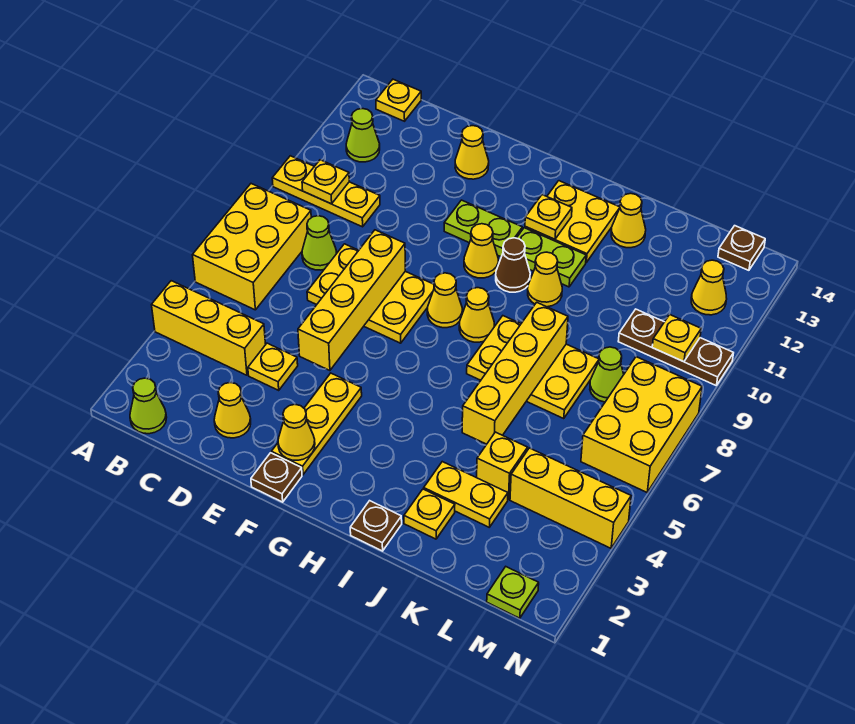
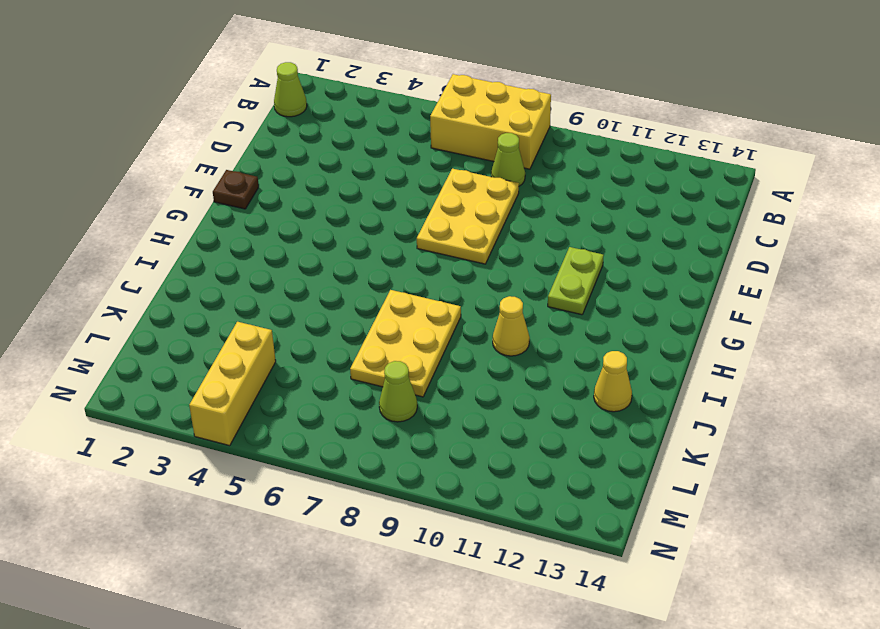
none -> yellow 1x3 brick [152,281,266,375]
none -> yellow 1x3 plate [272,156,380,227]
none -> lime 1x1 cone [346,109,380,162]
none -> yellow 1x1 plate [376,79,421,121]

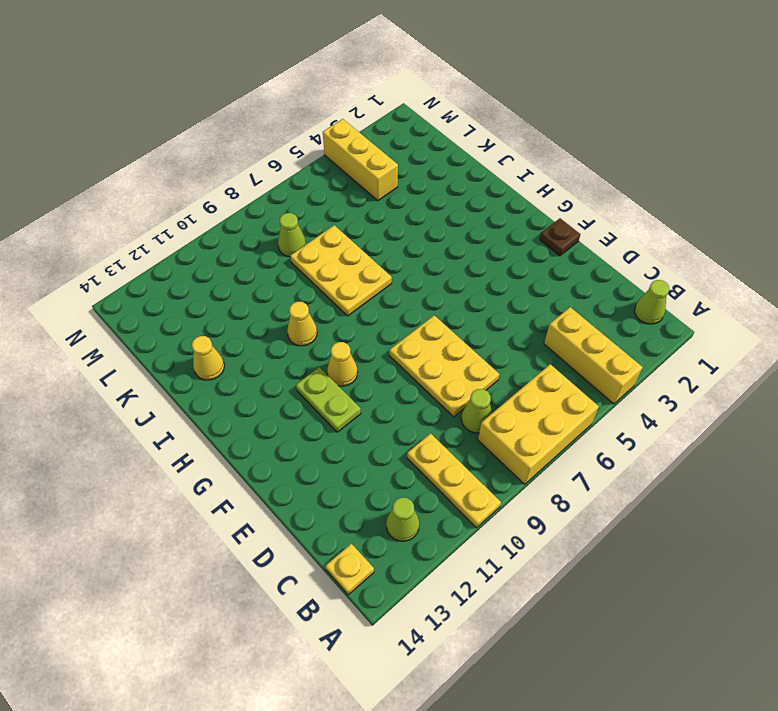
none -> yellow 1x1 cone [214,383,251,438]
none -> yellow 1x1 plate [248,343,298,390]
none -> yellow 1x1 cone [455,126,489,179]
none -> yellow 1x3 plate [272,373,362,475]

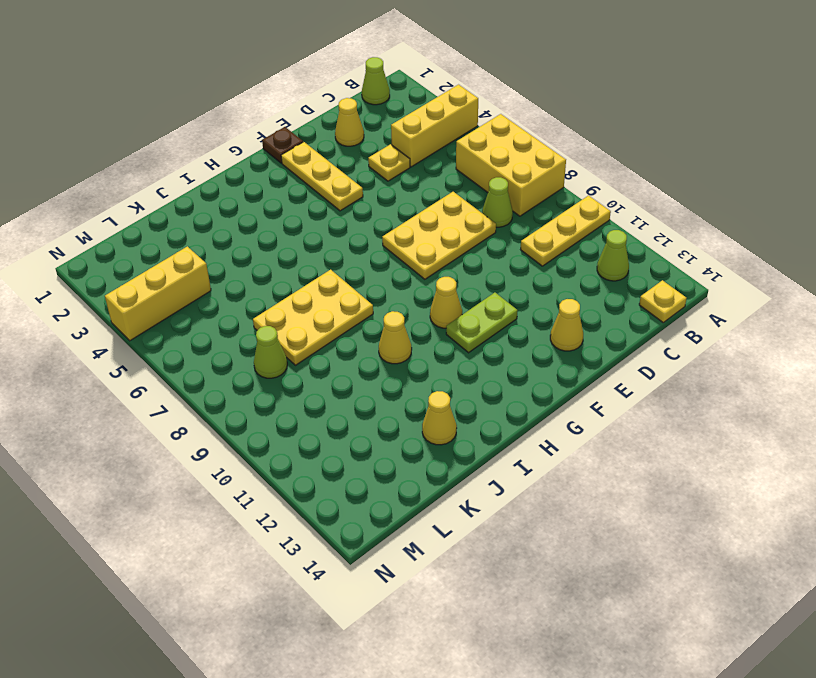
none -> yellow 1x1 cone [427,273,462,328]
none -> yellow 1x1 cone [459,288,494,342]
none -> brown 1x1 cone [496,238,530,292]
none -> lime 1x2 plate [517,228,586,287]

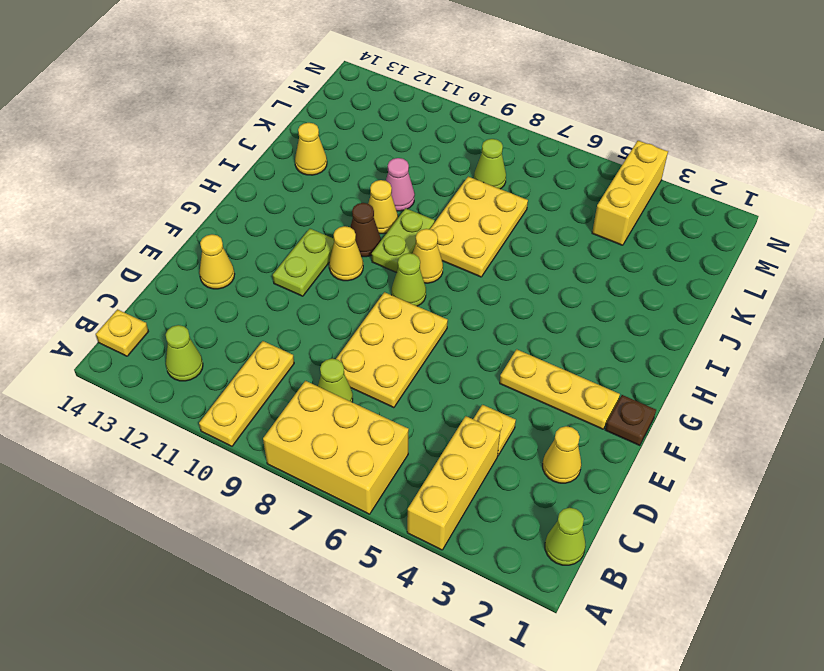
lime 1x1 cone [392,253,426,306] -> yellow 1x1 cone [427,273,462,328]
lime 1x2 plate [372,208,435,273] -> lime 1x2 plate moved to [517,228,586,287]
pink 1x1 cone [386,158,415,211] -> none
none -> yellow 2x2 plate [525,181,620,262]
none -> brown 1x1 plate [350,501,402,551]
none -> yellow 1x1 plate [404,489,455,539]
none -> yellow 1x2 plate [424,462,508,527]

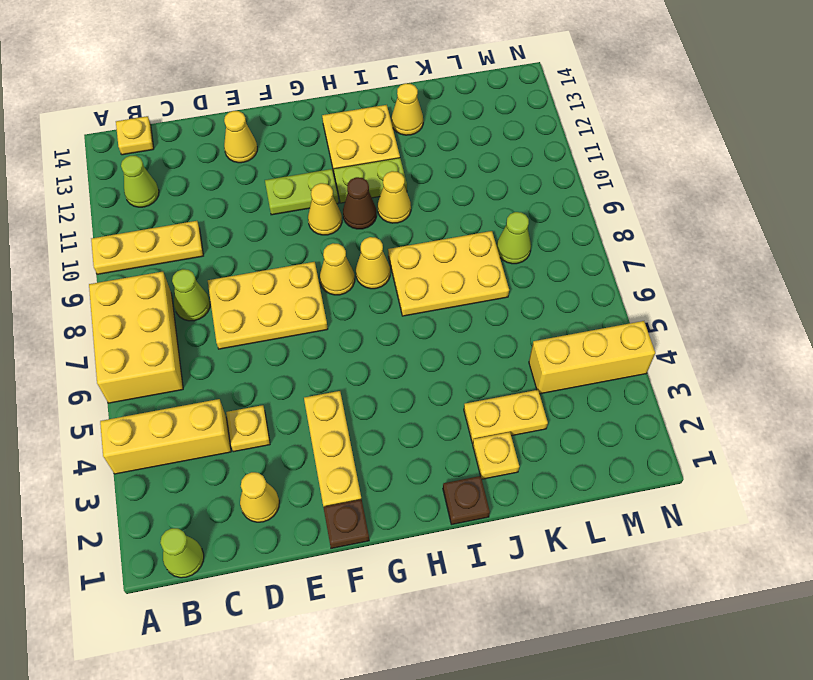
none -> yellow 1x1 brick [477,432,528,499]
none -> brown 1x3 plate [618,309,733,386]
none -> lime 1x1 plate [487,567,539,618]
none -> yellow 2x3 brick [581,357,702,492]

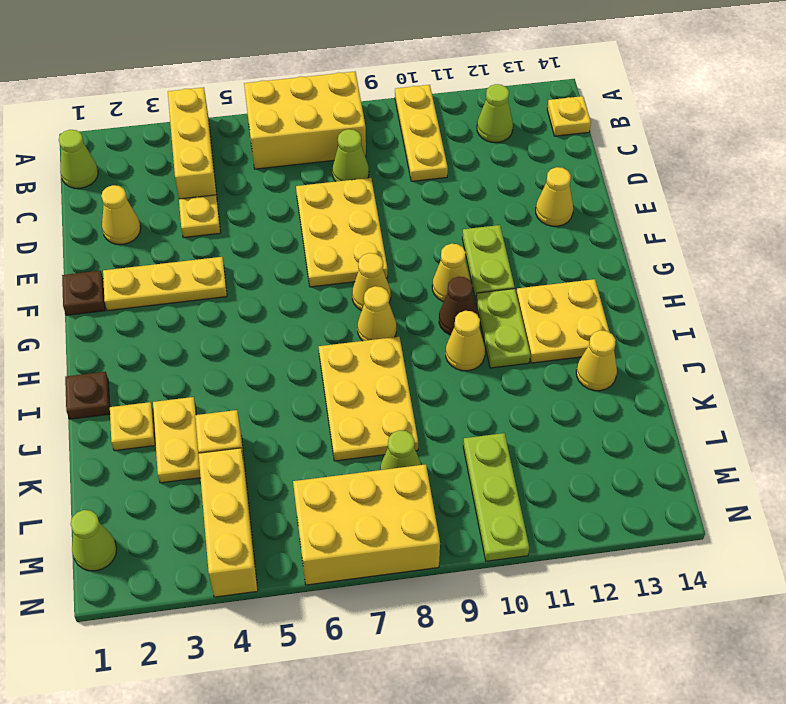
lime 1x3 plate [463,433,529,561] -> brown 1x3 plate [618,309,733,386]
lime 1x1 cone [71,510,117,571] -> lime 1x1 plate [487,567,539,618]
none -> yellow 1x1 cone [691,260,727,315]
none -> brown 1x1 plate [718,226,765,270]
none -> yellow 1x1 plate [302,160,349,204]
none -> yellow 1x4 brick [298,230,405,371]

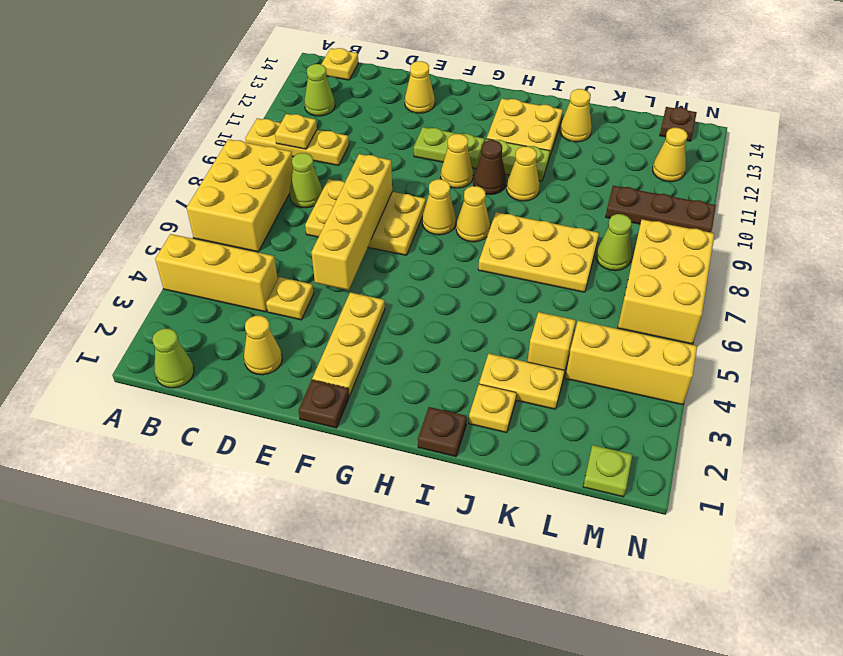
none -> yellow 1x1 cone [278,405,315,460]
none -> yellow 1x1 plate [525,195,572,239]
none -> yellow 1x4 brick [462,302,568,444]
none -> yellow 1x1 plate [652,315,701,362]

